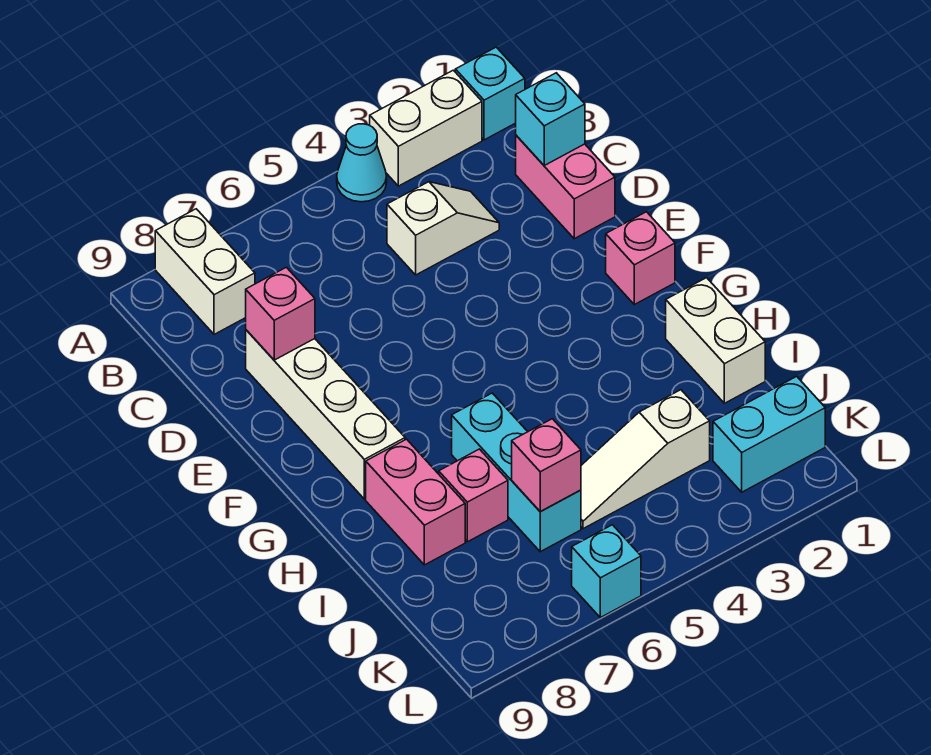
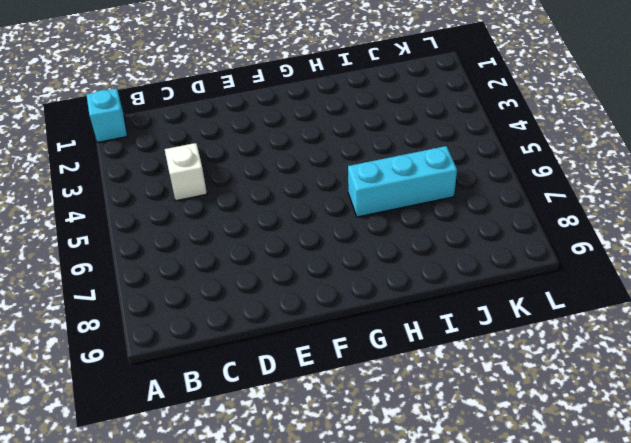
none -> white 1x2 brick [370,70,482,186]
none -> cyan 1x1 cone [337,124,387,202]
none -> white 1x2 brick [155,209,255,334]

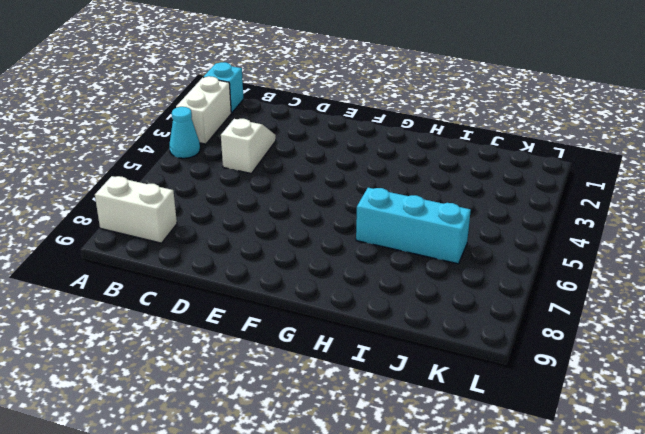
none -> pink 1x2 brick [516,135,615,239]
none -> white 1x4 brick [246,330,405,499]
none -> pink 1x1 brick [606,212,675,305]

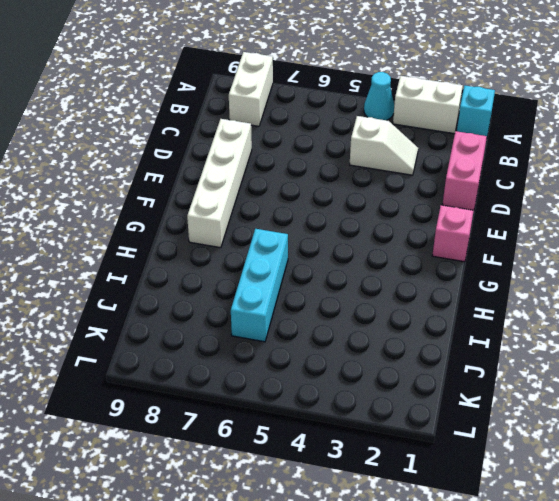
none -> white 1x2 brick [666,278,765,403]
none -> pink 1x2 brick [366,439,465,565]
none -> pink 1x1 brick [439,449,508,542]

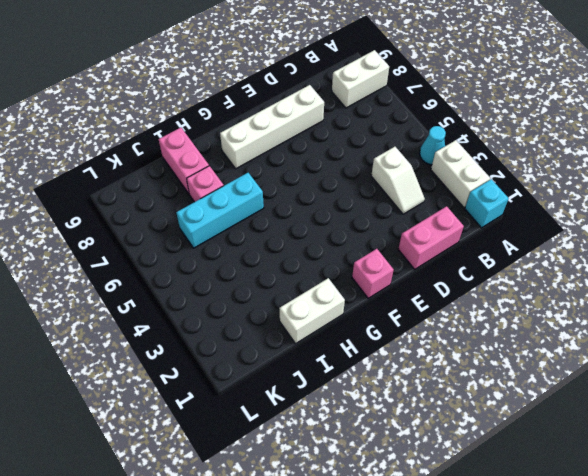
pink 1x2 brick [159,128,209,194] -> pink 1x2 brick turned to [366,439,465,565]
none -> white 1x3 slope [581,390,710,529]
none -> cyan 1x2 brick [713,376,825,492]
none -> cyan 1x1 brick [572,525,641,618]

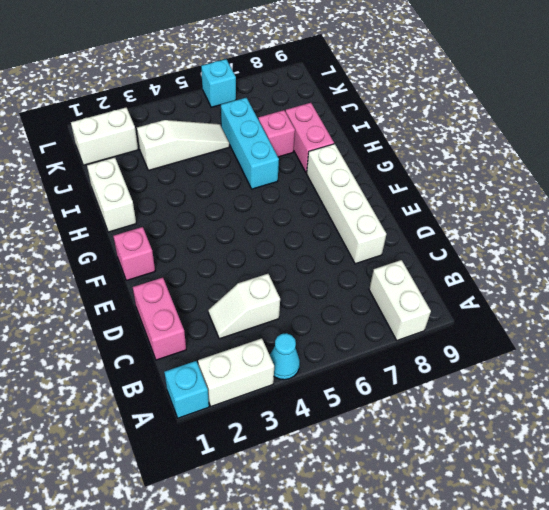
white 1x2 brick [71,107,138,165] -> cyan 1x2 brick [713,376,825,492]
none -> cyan 1x1 brick [516,73,585,165]
none -> pink 1x1 brick [246,267,315,360]
none -> pink 1x1 brick [512,419,581,512]

